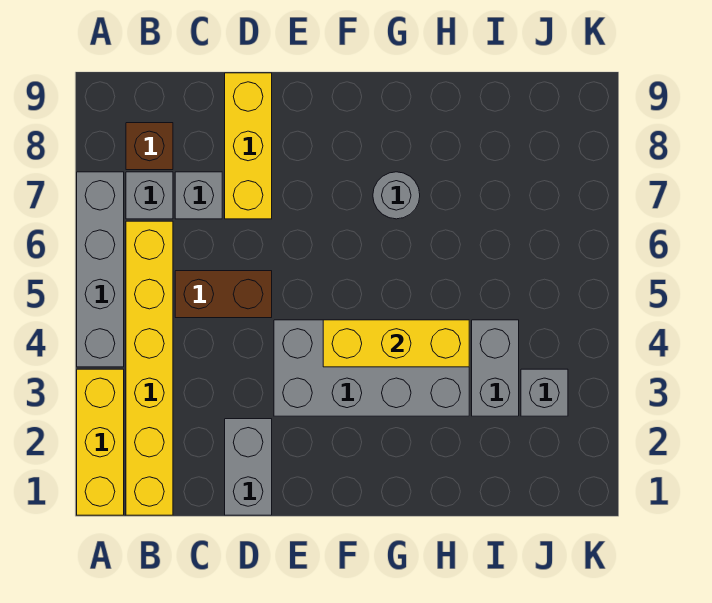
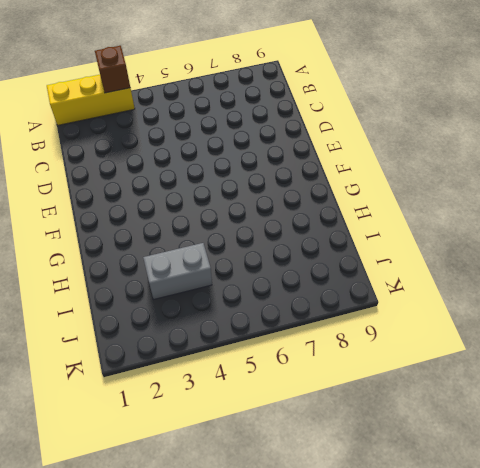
brown 1x1 brick [95,46,130,93] -> brown 1x1 brick moved to [126,123,173,170]
none -> grey 1x4 brick [77,172,124,367]
none -> yellow 1x6 brick [126,221,173,515]
none -> grey 1x1 brick [126,172,173,219]

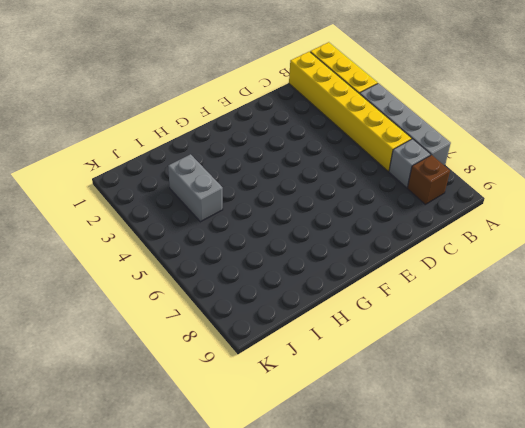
none -> brown 1x2 brick [175,271,272,318]
none -> grey 1x1 brick [175,172,222,219]
none -> grey 1x2 brick [225,419,272,515]

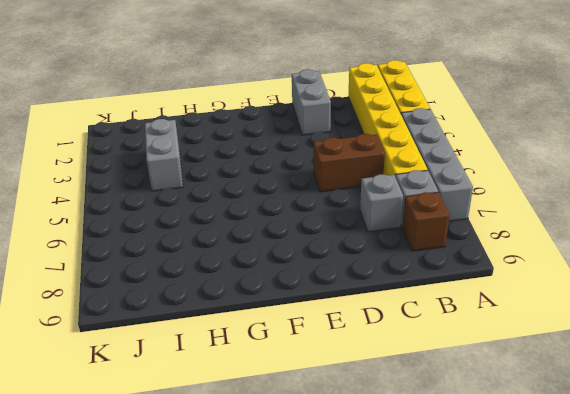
none -> yellow 1x3 brick [225,73,272,219]
none -> grey 2x4 brick [274,320,469,416]
none -> grey 1x1 round brick [373,172,420,219]

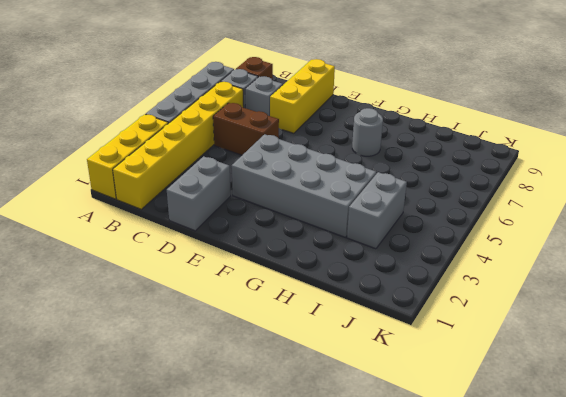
none -> grey 1x1 brick [521,369,568,416]
none -> yellow 1x3 brick [323,320,469,367]

